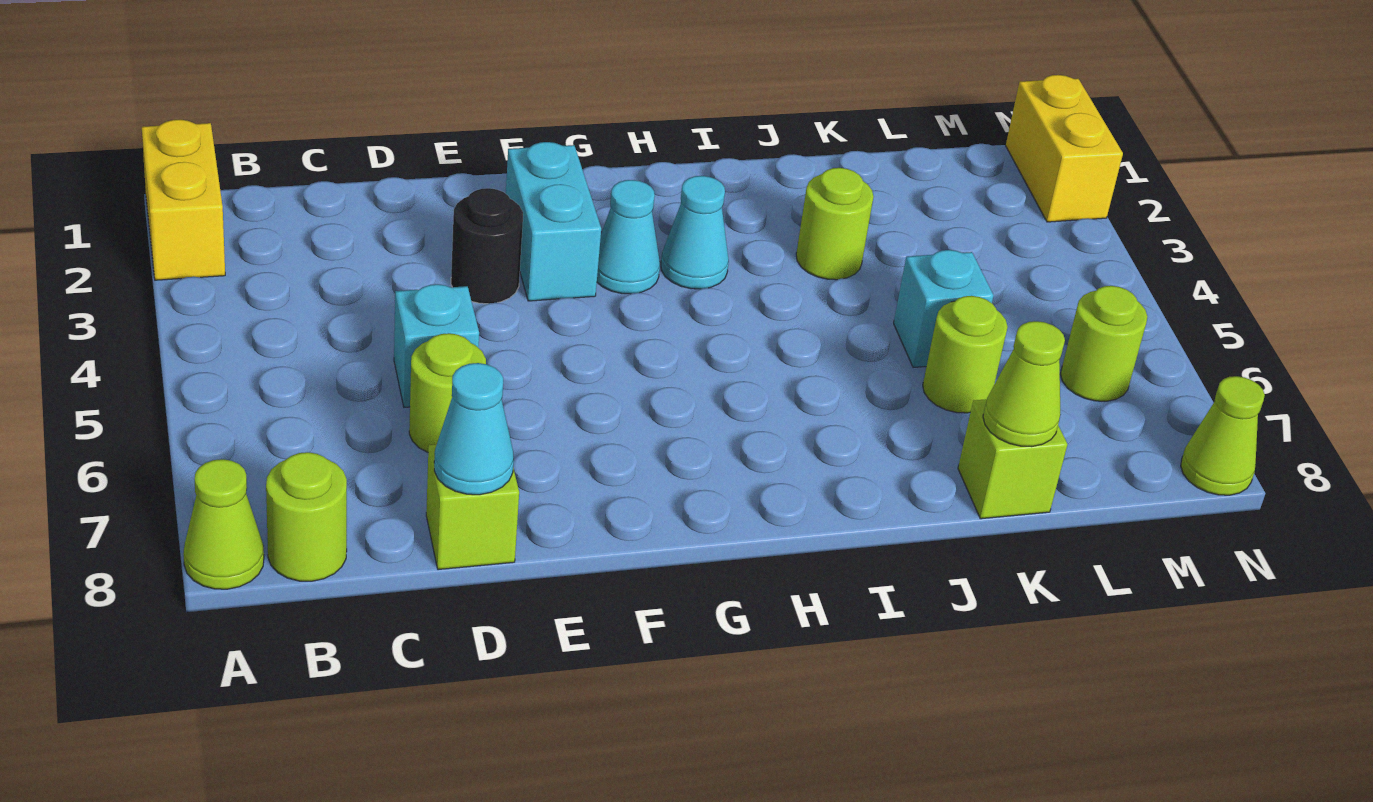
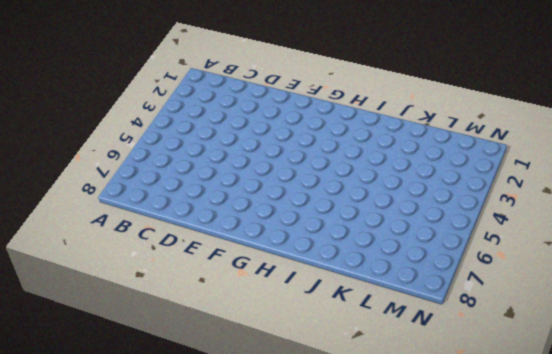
none -> yellow 1x2 brick [142,119,225,280]
none -> lime 1x1 cone [183,459,264,589]
none -> lime 1x1 round brick [266,452,347,581]

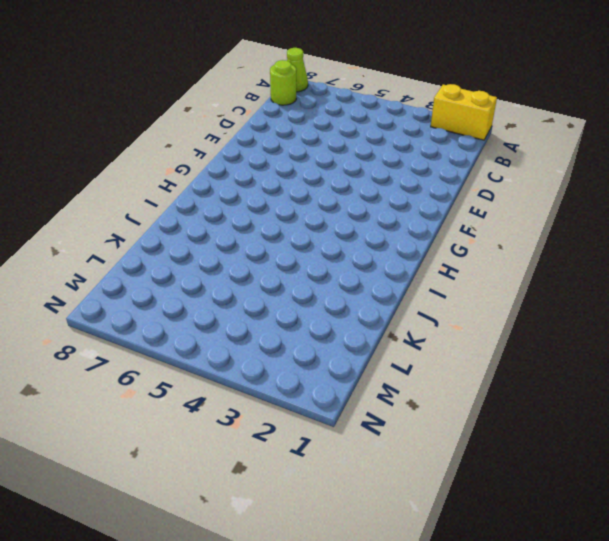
none -> cyan 1x1 brick [394,284,479,407]
none -> lime 1x1 round brick [409,333,486,452]
none -> lime 1x1 brick [426,445,519,570]

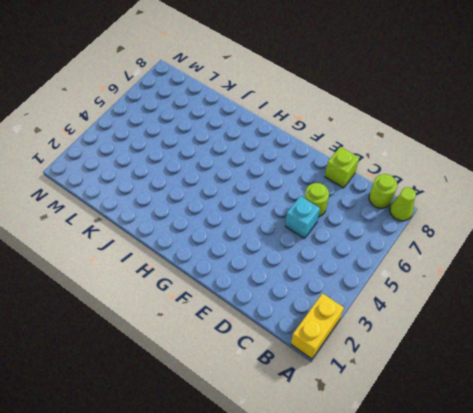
none -> black 1x1 round brick [451,188,523,304]
none -> cyan 1x2 brick [506,142,601,301]
none -> cyan 1x1 cone [597,180,660,294]

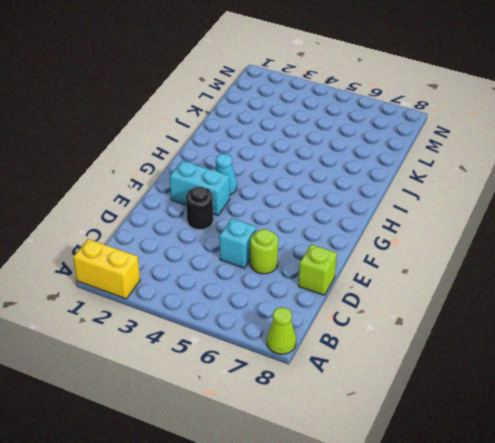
none -> lime 1x1 round brick [266,452,347,581]
none -> cyan 1x1 cone [661,176,729,289]
none -> lime 1x1 round brick [796,168,874,280]

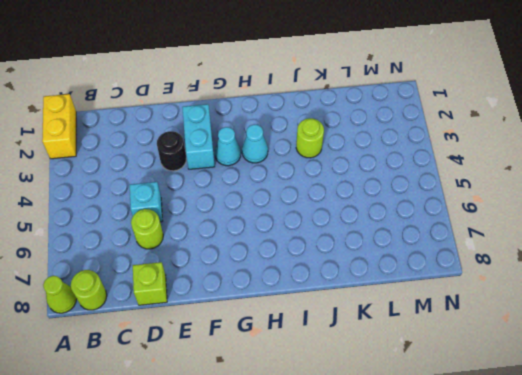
none -> cyan 1x1 brick [894,250,993,368]
none -> lime 1x1 round brick [923,296,1008,413]
none -> lime 1x1 brick [958,399,1068,519]

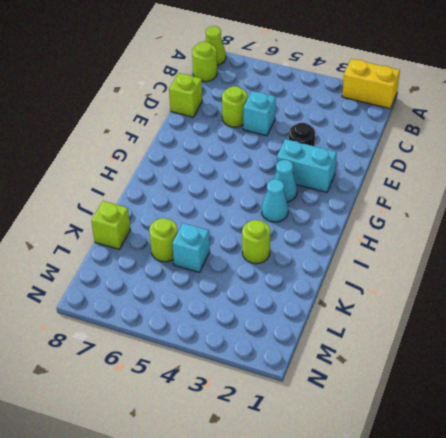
none -> lime 1x1 round brick [1060,286,1147,401]
none -> yellow 1x2 brick [1006,75,1123,222]
none -> lime 1x1 cone [1181,376,1265,495]

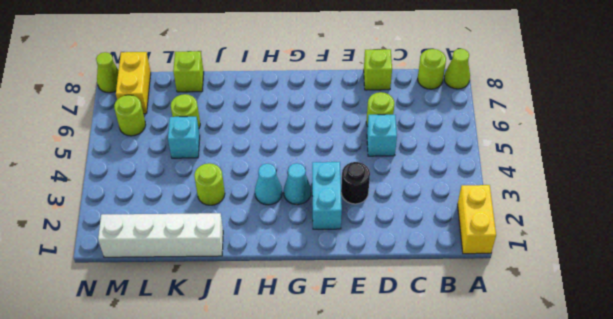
white 1x4 brick [98,213,223,257] -> none
yellow 1x2 brick [116,52,151,114] -> yellow 1x2 brick moved to [1006,75,1123,222]
none -> cyan 1x1 cone [434,363,514,495]
none -> lime 1x1 cone [983,321,1065,447]

